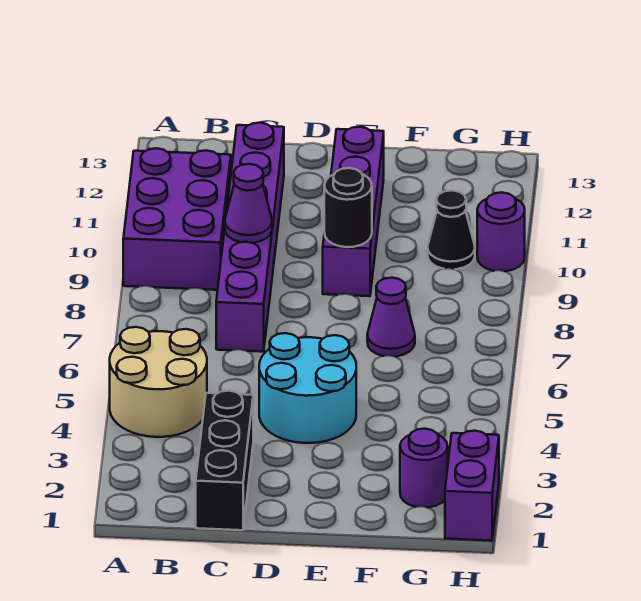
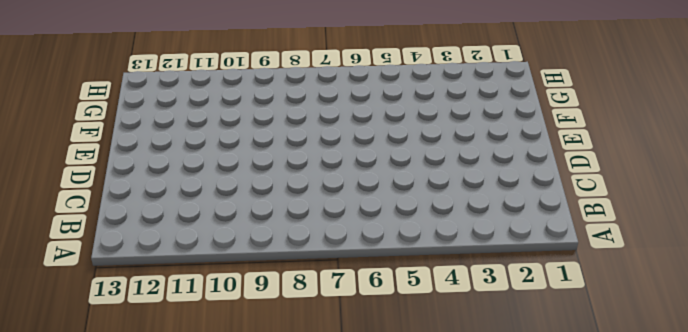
none -> tan 2x2 round brick [110,327,207,437]
none -> purple 2x3 brick [123,148,231,290]
none -> black 1x3 brick [196,391,253,530]

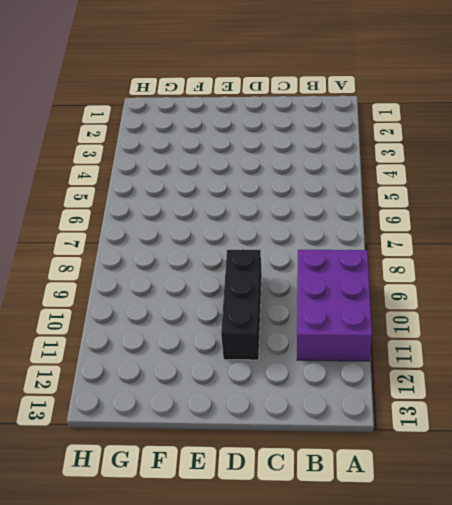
black 1x3 brick [221,249,262,360] -> black 1x3 brick moved to [196,391,253,530]
none -> tan 2x2 round brick [110,327,207,437]
none -> purple 1x6 brick [216,123,284,352]
none -> cyan 2x2 round brick [259,333,356,443]

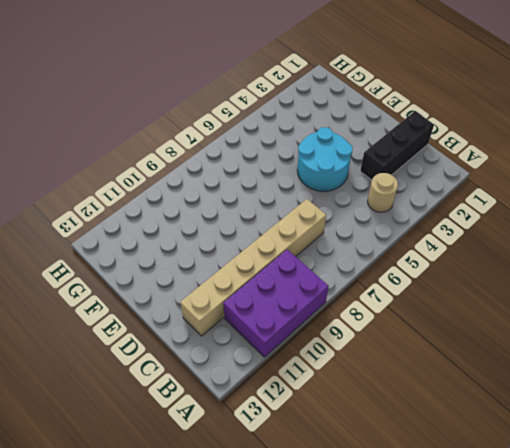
tan 1x1 round brick [368,173,398,212] -> tan 2x2 round brick [110,327,207,437]
tan 1x6 brick [180,199,326,336] -> purple 1x6 brick [216,123,284,352]
none -> purple 1x4 brick [323,127,384,296]
none -> purple 1x1 cone [367,278,415,357]
none -> purple 1x1 round brick [400,429,448,508]

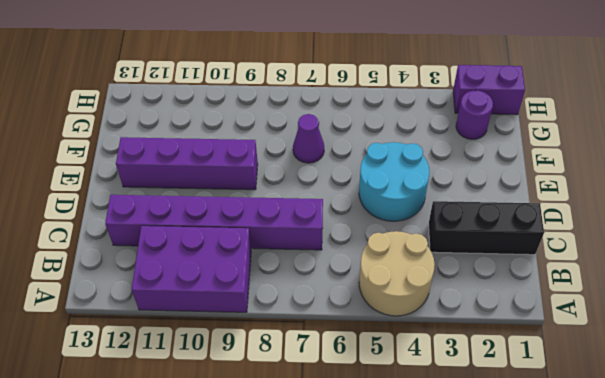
none -> black 1x1 cone [428,190,475,269]
none -> purple 1x1 round brick [477,193,525,271]
none -> purple 1x1 cone [225,164,272,243]

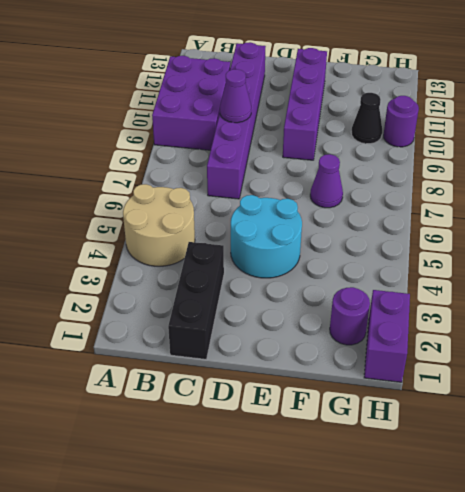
none -> black 1x1 round brick [324,168,372,247]

